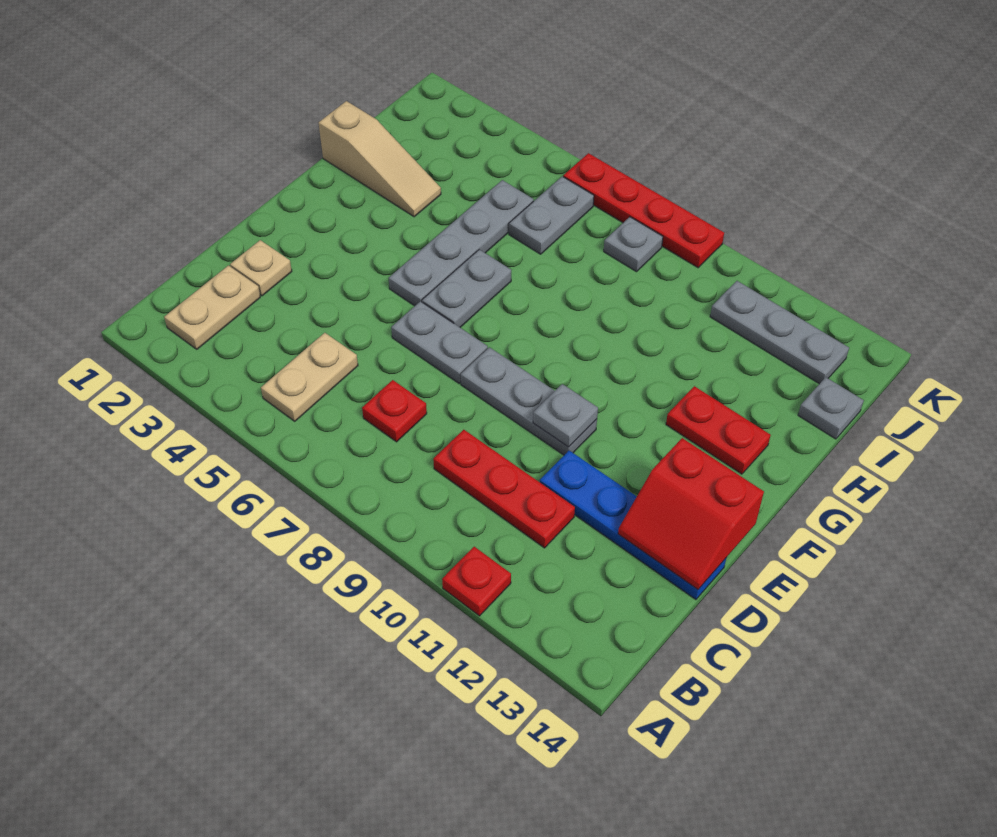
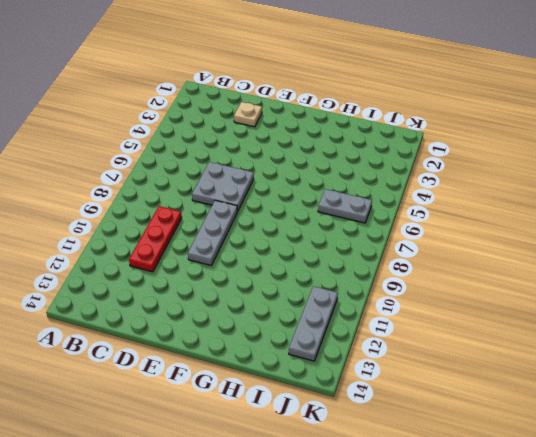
grey 2x2 plate [192,162,254,211] -> grey 1x2 plate [391,301,488,383]
none -> red 1x1 plate [442,547,511,616]
none -> tan 1x2 plate [164,265,260,349]
none -> tan 1x2 plate [261,333,358,421]

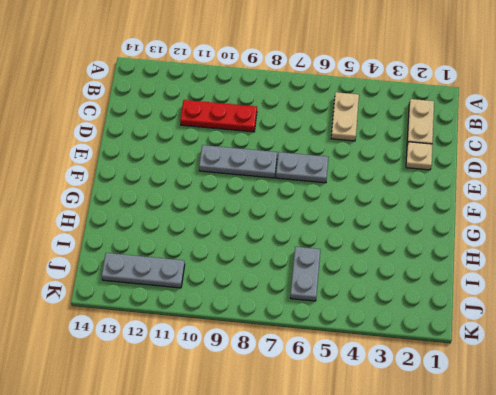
none -> red 1x1 plate [442,547,511,616]
none -> red 1x1 plate [362,380,427,442]
none -> blue 1x4 plate [540,451,726,600]

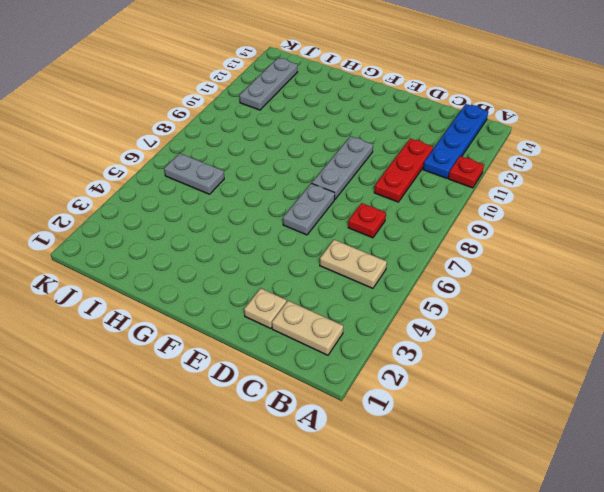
blue 1x4 plate [423,104,488,178] -> blue 1x4 plate moved to [540,451,726,600]
none -> grey 1x4 plate [389,180,534,306]
none -> grey 1x2 plate [422,249,511,327]
none -> red 1x2 plate [666,386,771,474]

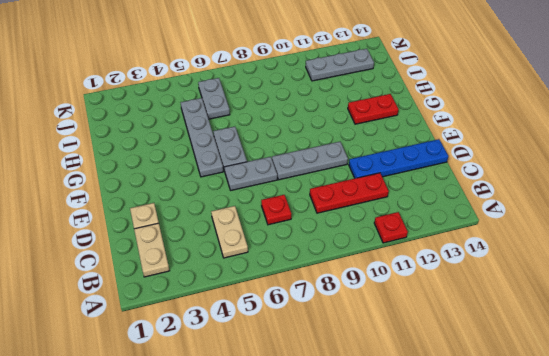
none -> tan 1x3 slope [319,101,441,217]
none -> grey 1x1 plate [798,377,864,439]
none -> grey 1x1 plate [604,217,663,272]

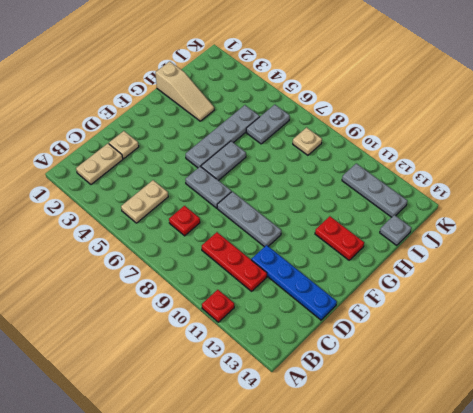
tan 1x1 plate [293,128,322,155] -> grey 1x1 plate [604,217,663,272]
none -> red 1x4 plate [563,153,724,268]
none -> red 2x2 slope [618,438,764,589]
none -> grey 1x1 plate [533,384,598,447]

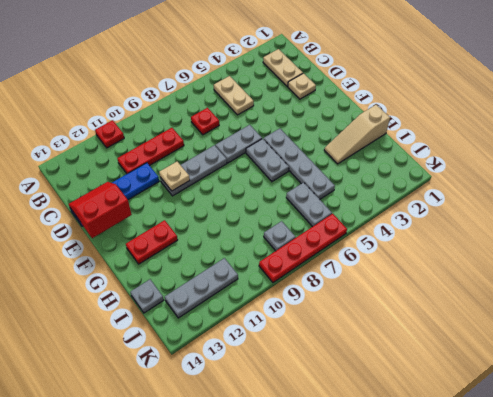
tan 1x1 plate [159,162,190,191] -> grey 1x1 plate [533,384,598,447]

